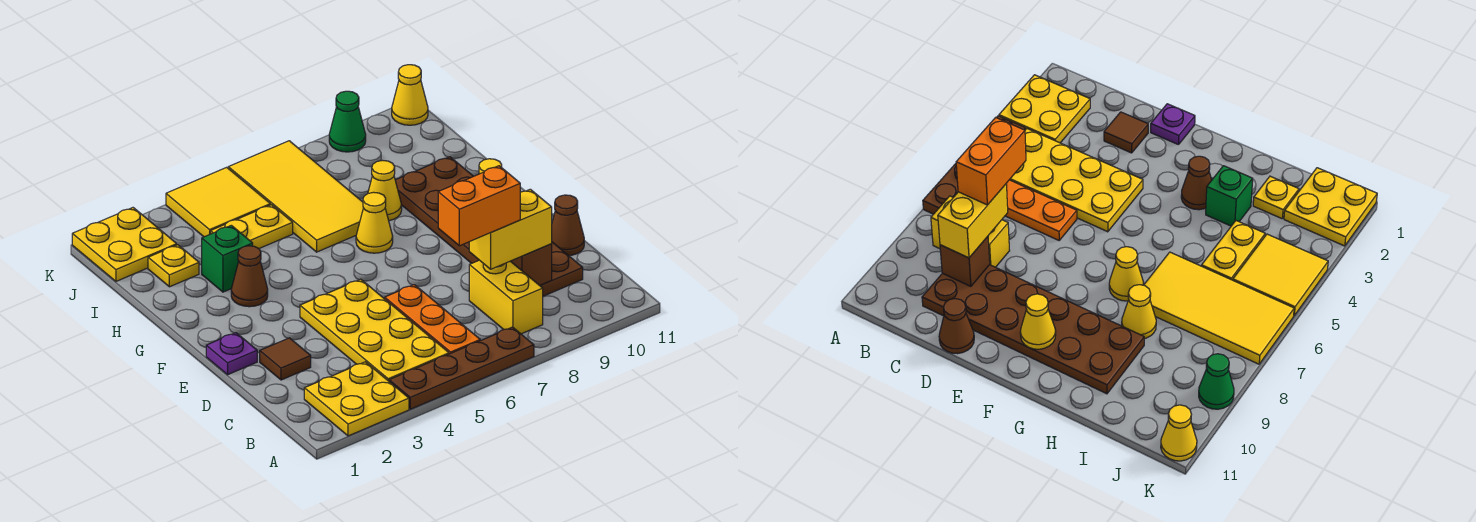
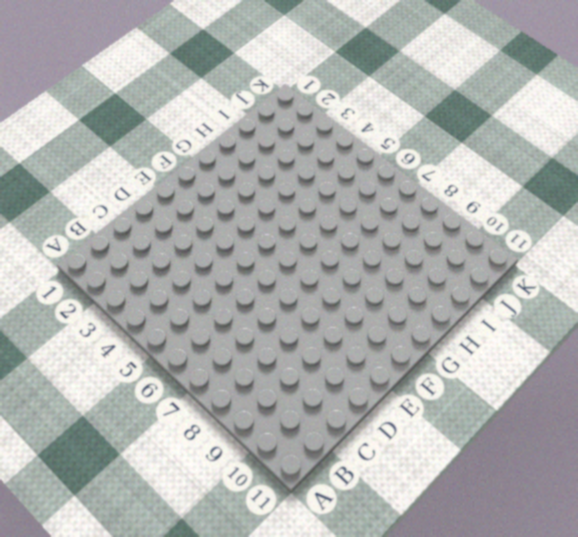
none -> yellow 2x2 plate [304,362,409,436]
none -> brown 1x4 plate [389,327,534,409]
none -> yellow 2x4 plate [300,279,449,381]

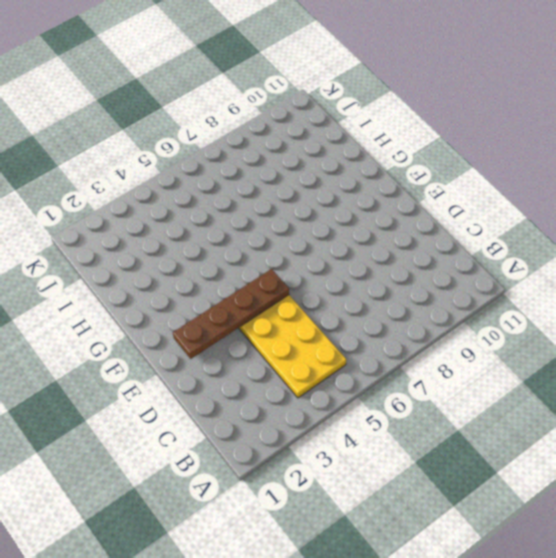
brown 1x4 plate [173,269,289,359] -> brown 1x4 plate moved to [389,327,534,409]
none -> yellow 2x2 plate [304,362,409,436]
none -> orange 1x3 plate [385,285,480,354]
none -> yellow 1x2 brick [469,260,543,334]

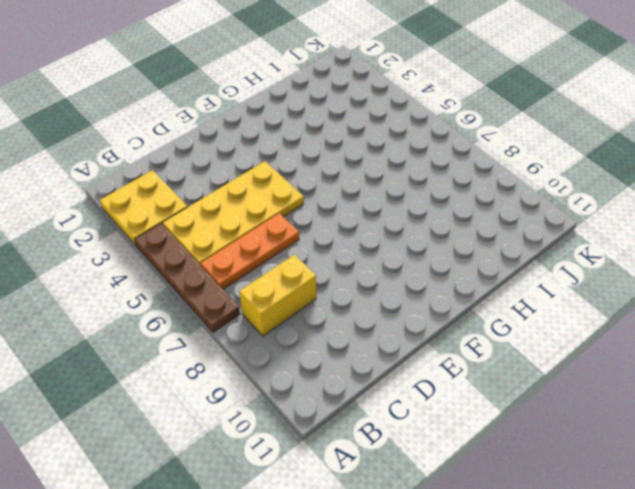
none -> brown 2x6 plate [395,157,583,296]
none -> brown 1x1 tile [260,338,311,380]
none -> brown 1x1 cone [552,195,584,256]

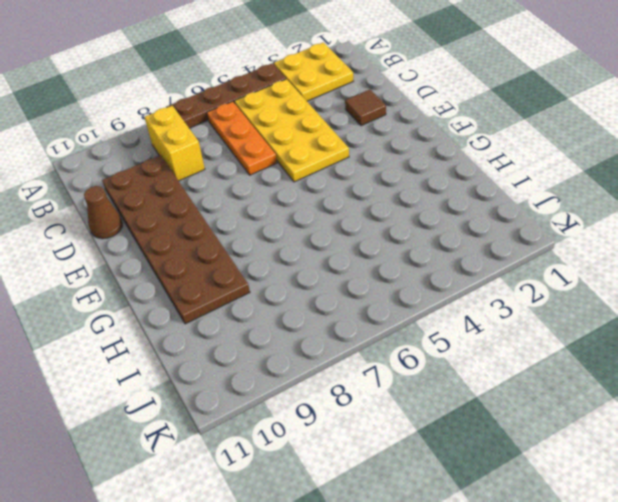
none -> purple 1x1 plate [206,333,257,375]
none -> brown 1x1 cone [231,246,268,307]
none -> yellow 1x1 cone [356,192,393,253]

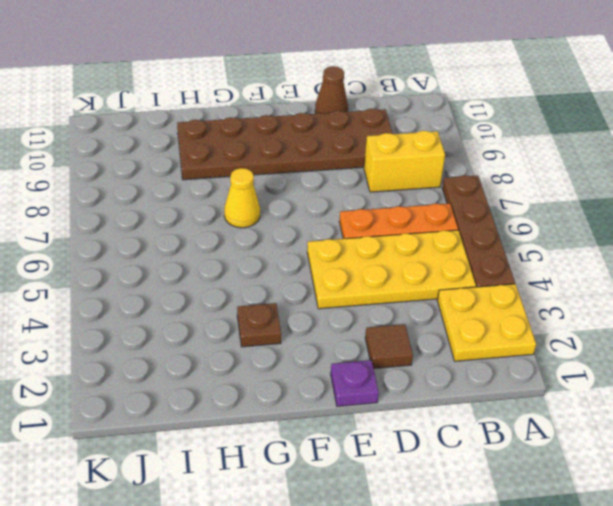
brown 1x1 plate [237,303,281,347] -> brown 1x1 cone [231,246,268,307]
none -> green 1x1 brick [202,225,253,292]
none -> yellow 2x4 tile [228,141,363,252]
none -> yellow 1x1 cone [368,160,402,221]

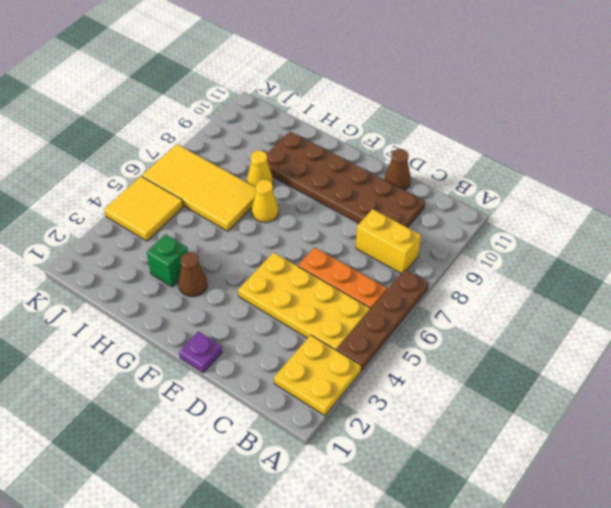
none -> brown 1x1 tile [260,338,311,380]
none -> yellow 1x1 plate [148,245,199,287]
none -> yellow 1x2 plate [211,205,293,248]

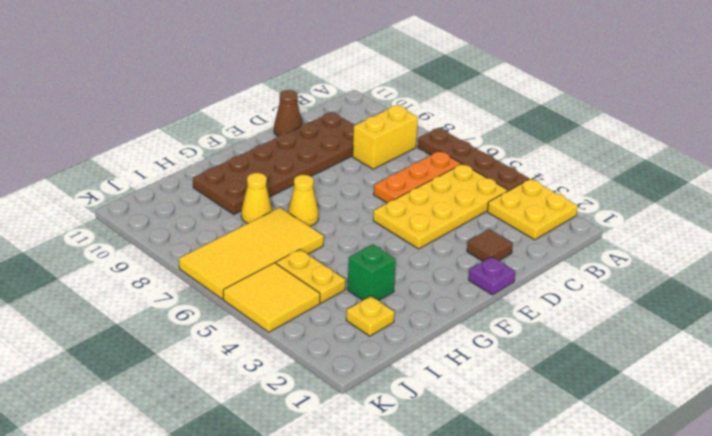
none -> brown 1x1 cone [231,246,268,307]
none -> yellow 2x2 plate [72,208,177,281]
none -> green 1x1 cone [329,91,366,152]

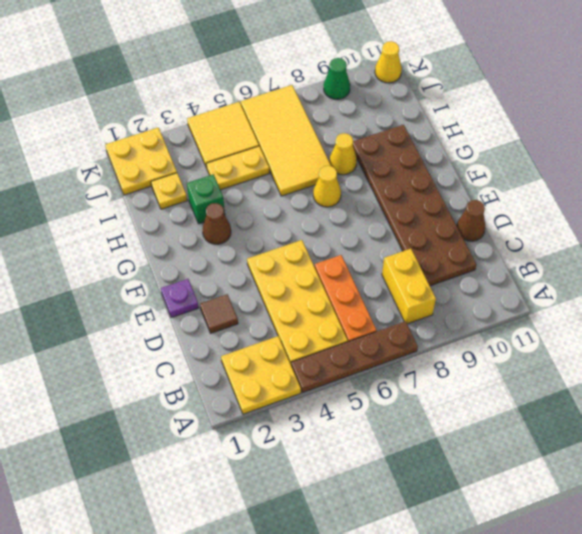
none -> brown 1x1 brick [511,244,552,285]
none -> yellow 1x1 cone [1020,294,1056,349]
none -> yellow 1x2 brick [469,189,552,269]

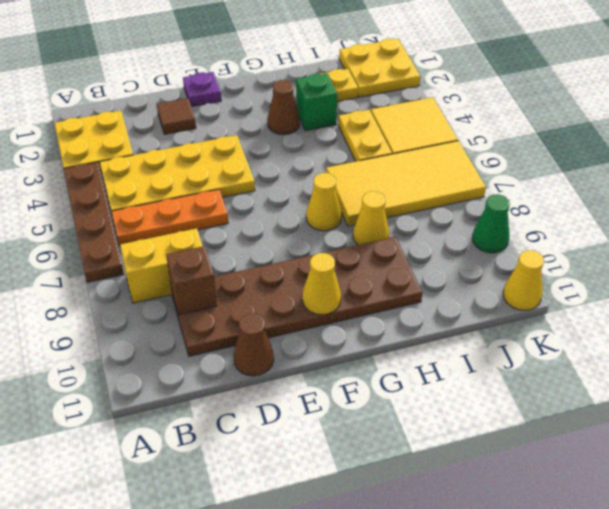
none -> yellow 1x2 brick [469,189,552,269]
none -> orange 1x2 brick [438,166,520,246]

